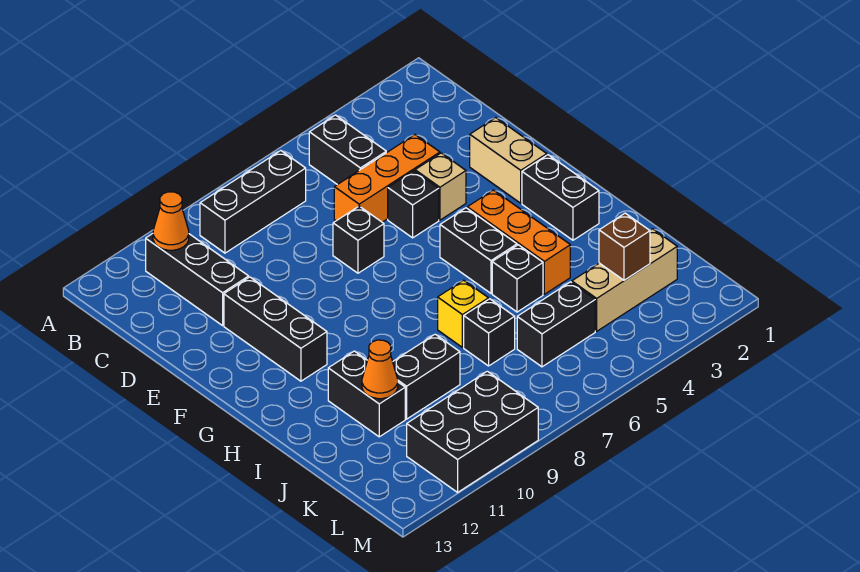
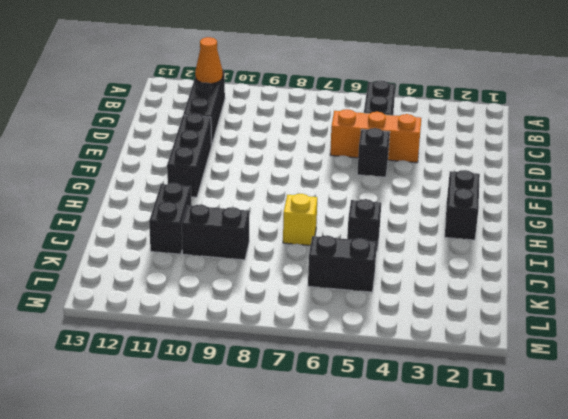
none -> black 1x3 brick [200,151,306,253]
none -> tan 1x2 brick [470,118,547,203]
none -> tan 1x1 brick [415,153,466,220]

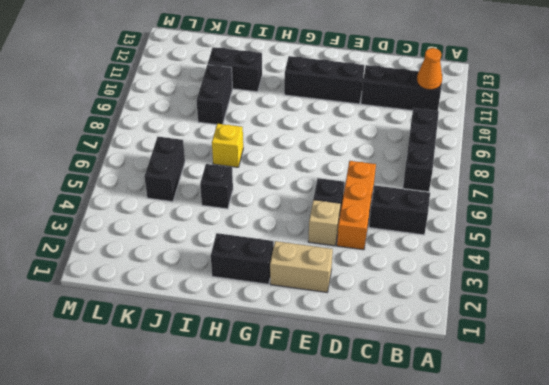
none -> black 1x1 brick [333,206,384,273]
none -> orange 1x3 brick [467,190,570,294]
none -> black 1x2 brick [440,208,517,293]

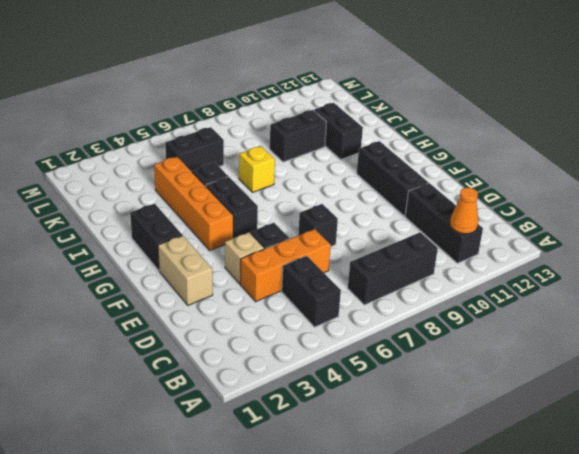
orange 1x4 brick [154,157,233,250] -> orange 1x3 brick [467,190,570,294]
none -> black 1x1 brick [464,299,515,366]
none -> tan 1x3 brick [572,229,677,331]
none -> black 2x3 brick [407,371,538,492]

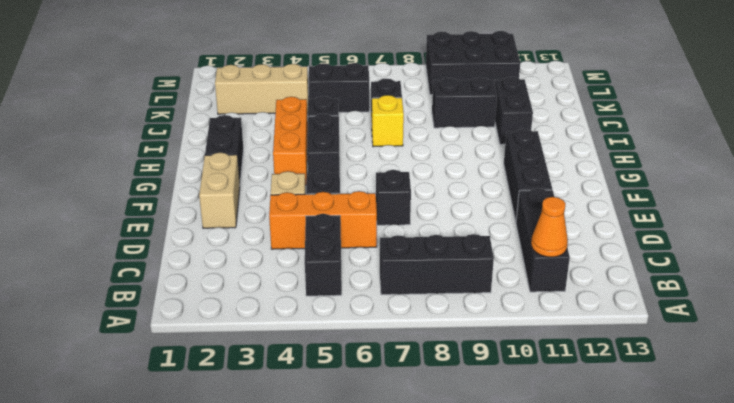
none -> orange 1x1 cone [362,340,398,399]
none -> brown 1x1 brick [599,213,650,280]

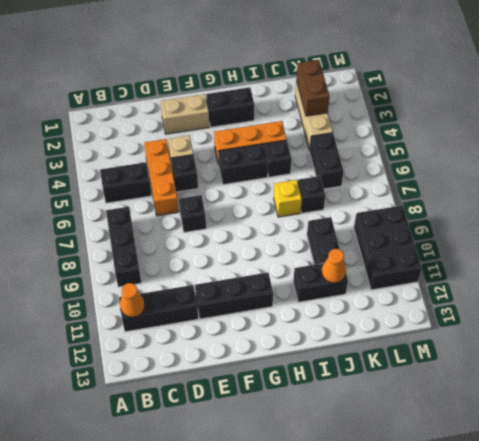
brown 1x2 brick [296,60,330,116] -> brown 1x1 brick [599,213,650,280]

